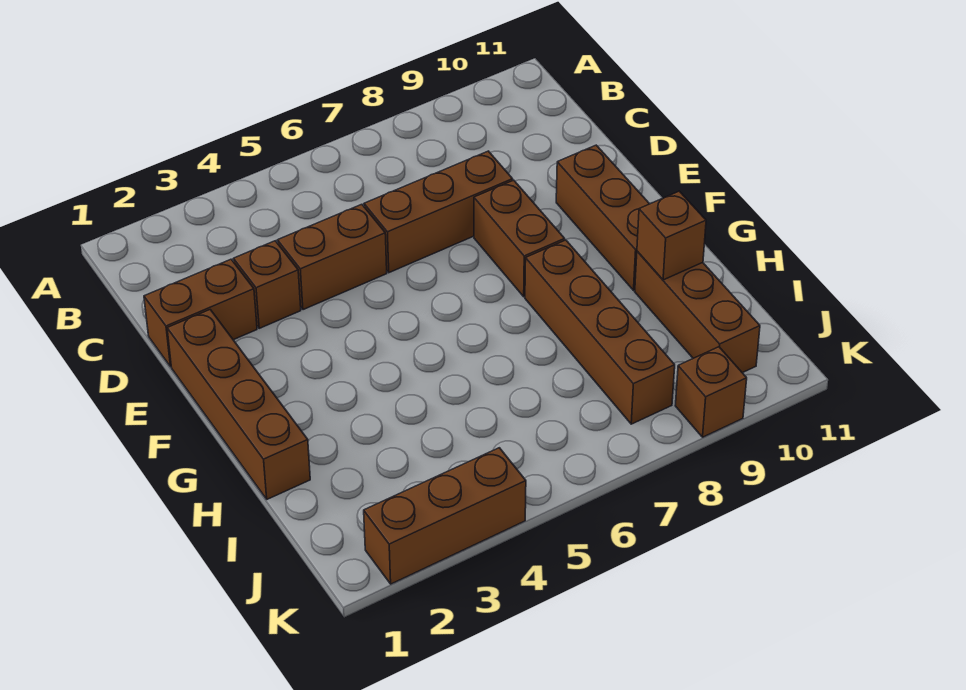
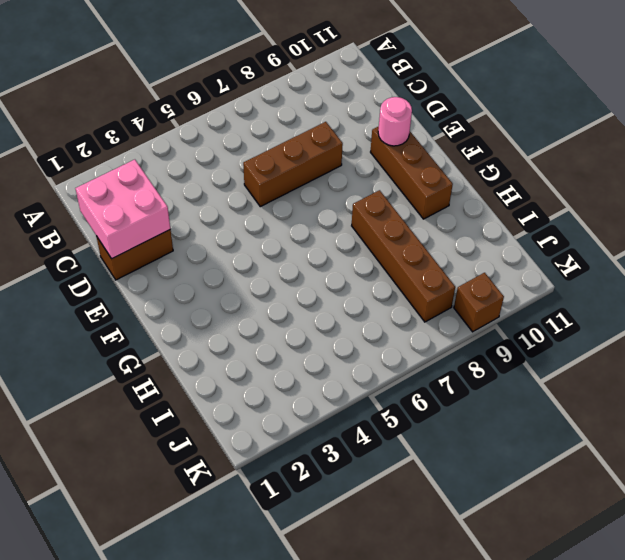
pink 2x2 brick [75,160,170,259] -> none
pink 1x1 round brick [378,97,412,146] -> none
none -> brown 1x1 brick [233,241,301,328]
none -> brown 1x2 brick [278,204,387,310]
none -> brown 1x4 brick [167,310,310,499]

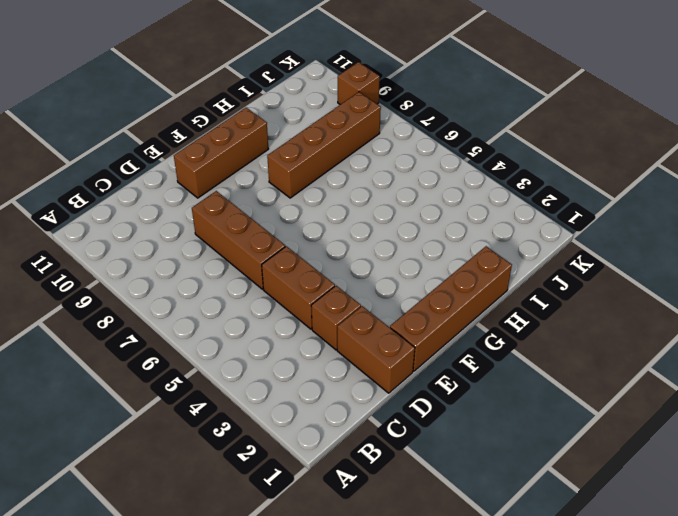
none -> brown 1x2 brick [474,180,565,297]
none -> brown 1x3 brick [635,251,760,373]
none -> brown 1x3 brick [364,448,526,584]

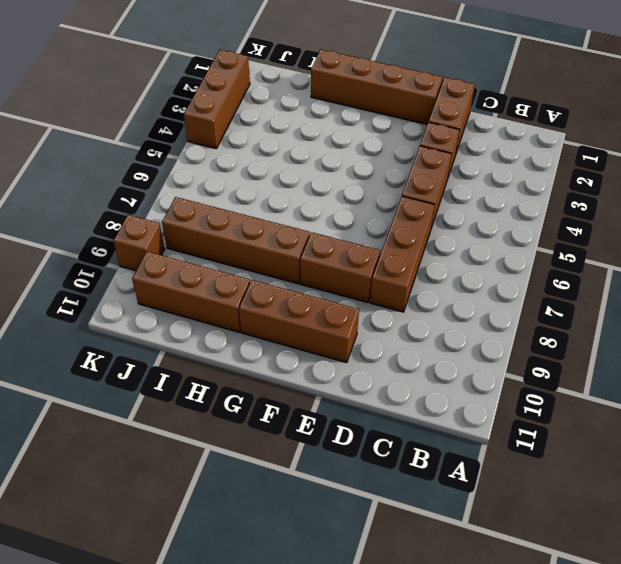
none -> brown 1x1 brick [637,191,706,280]

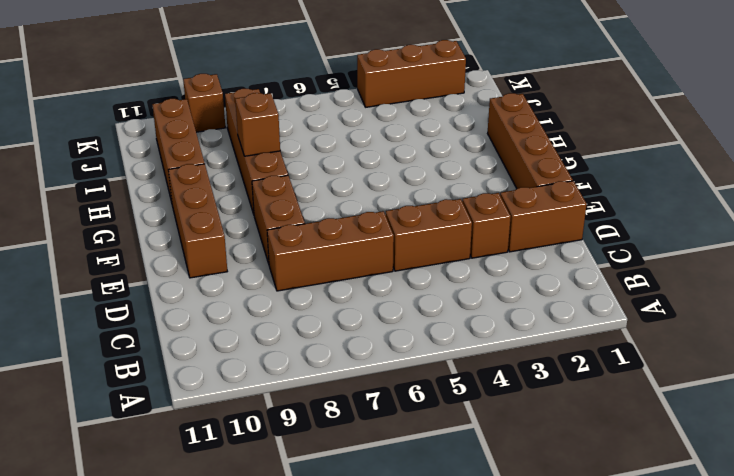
brown 1x1 brick [235,93,280,156] -> brown 1x1 brick moved to [637,191,706,280]

